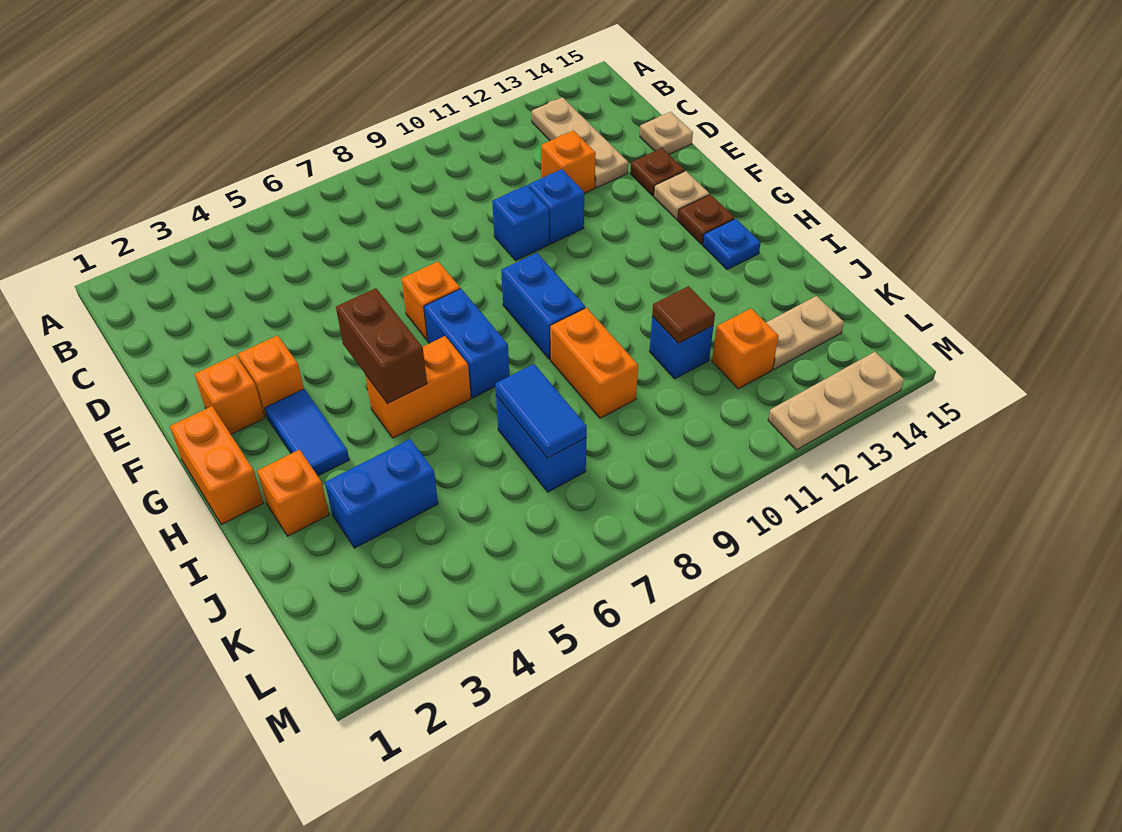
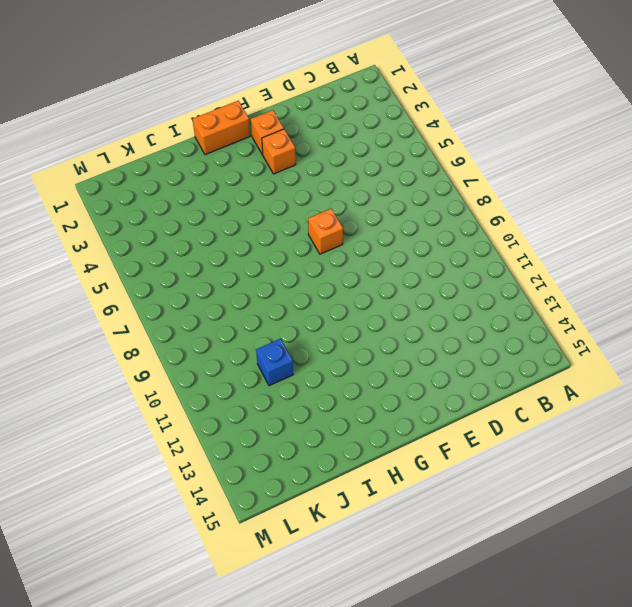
none -> tan 1x3 plate [532,97,628,188]
none -> orange 1x1 brick [541,131,596,194]
none -> tan 1x1 plate [640,112,693,154]

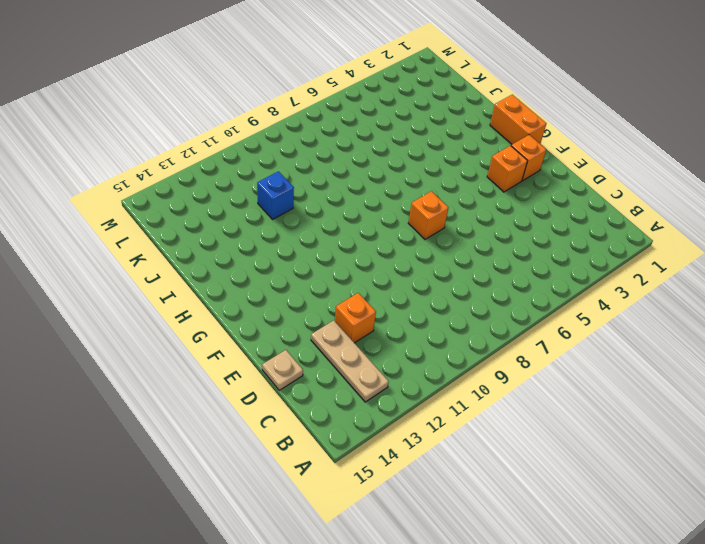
none -> blue 1x1 brick [492,185,549,261]
none -> blue 1x1 brick [528,169,584,244]
none -> brown 1x1 plate [630,148,685,196]

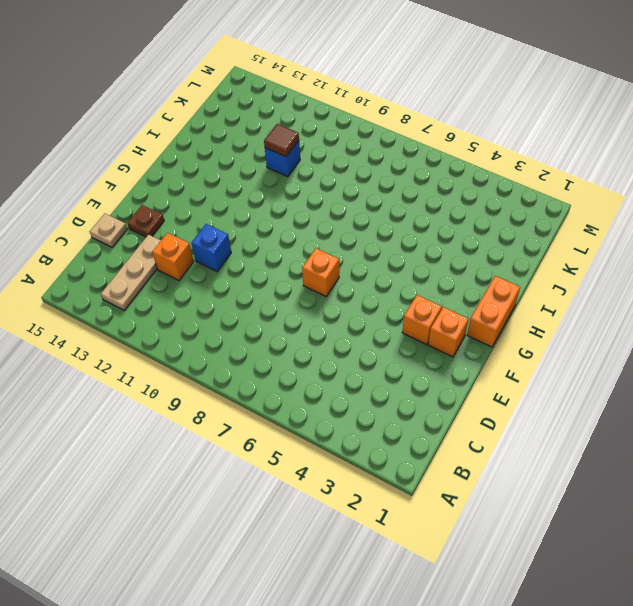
none -> blue 1x1 brick [492,185,549,261]
none -> tan 1x1 plate [654,171,709,220]
none -> blue 1x2 tile [265,389,349,476]

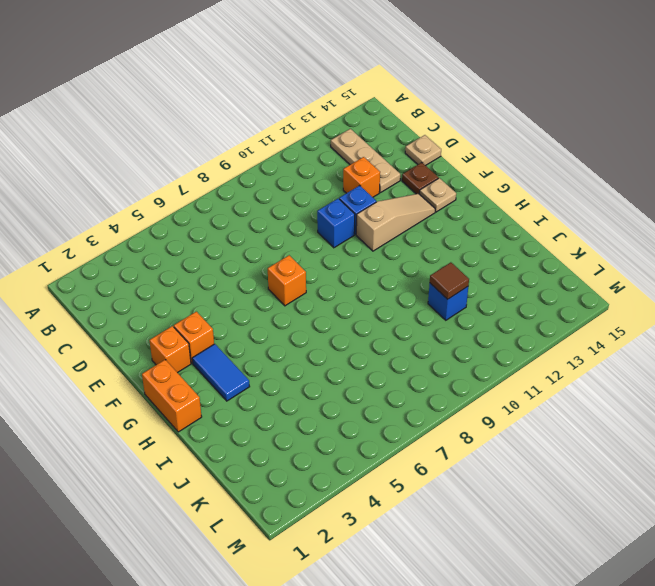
tan 1x3 slope [356,194,435,251] -> none
none -> blue 1x2 brick [424,289,509,398]
none -> blue 1x2 brick [501,253,585,359]
none -> brown 1x1 plate [678,194,734,244]

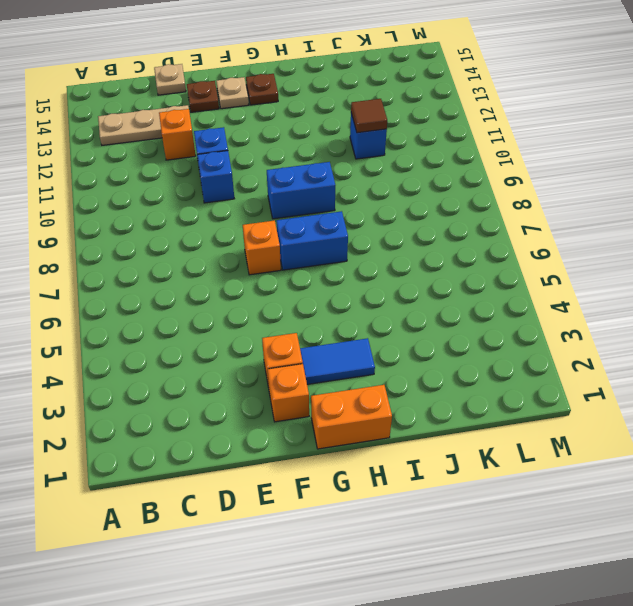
none -> orange 1x2 brick [365,336,471,438]
none -> blue 1x1 plate [703,219,761,270]
none -> orange 1x1 brick [257,450,329,536]

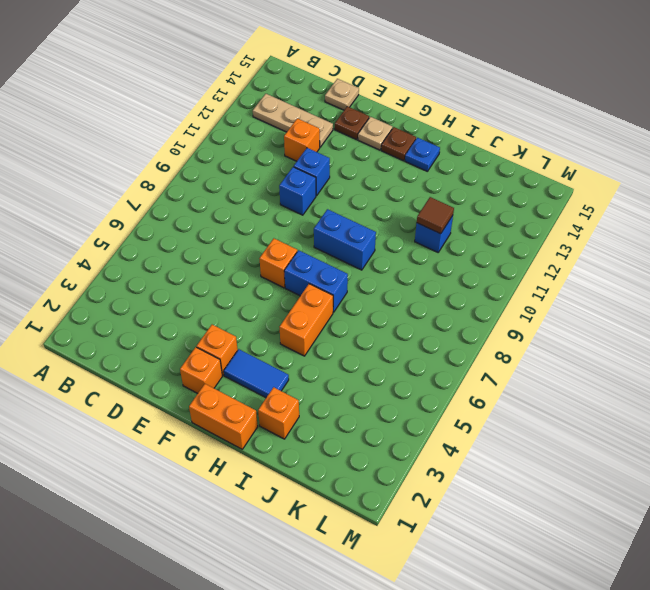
none -> orange 1x2 brick [550,308,638,418]
none -> blue 1x2 brick [325,439,438,548]
none -> blue 1x2 brick [496,396,586,492]

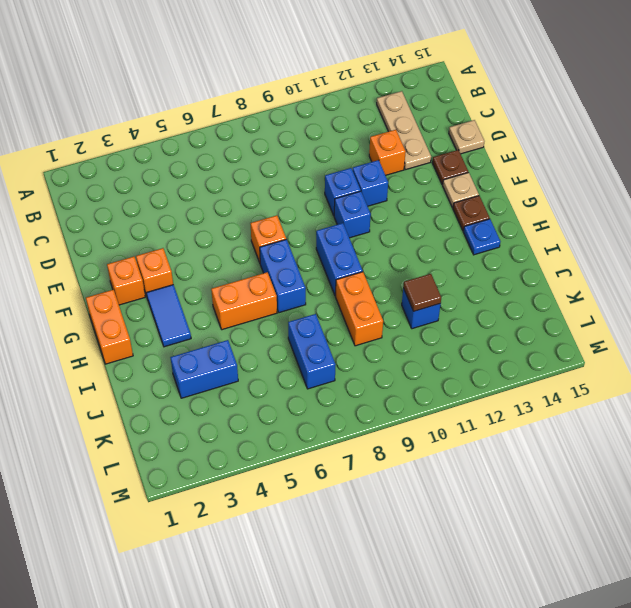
blue 1x1 brick [334,191,371,238] -> none
none -> orange 1x1 brick [257,450,329,536]
none -> orange 1x1 brick [712,308,779,389]
none -> tan 1x2 plate [766,296,844,369]

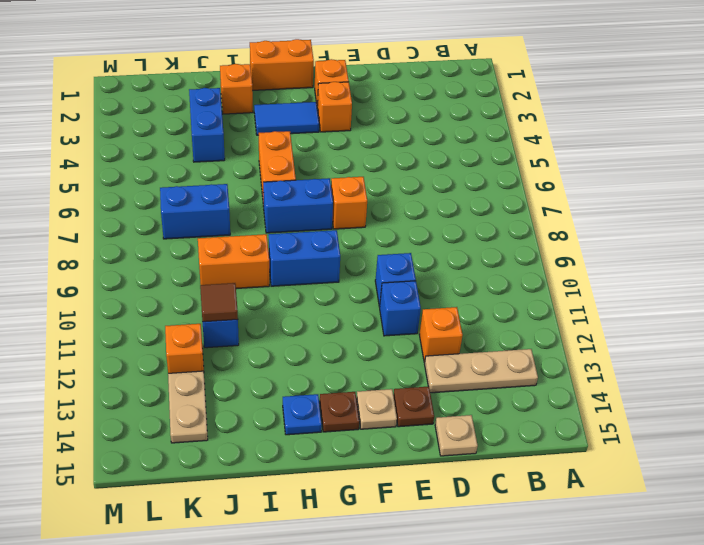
none -> tan 1x3 plate [768,352,904,450]
none -> brown 1x2 brick [336,288,427,404]
none -> blue 1x2 tile [495,364,587,458]

